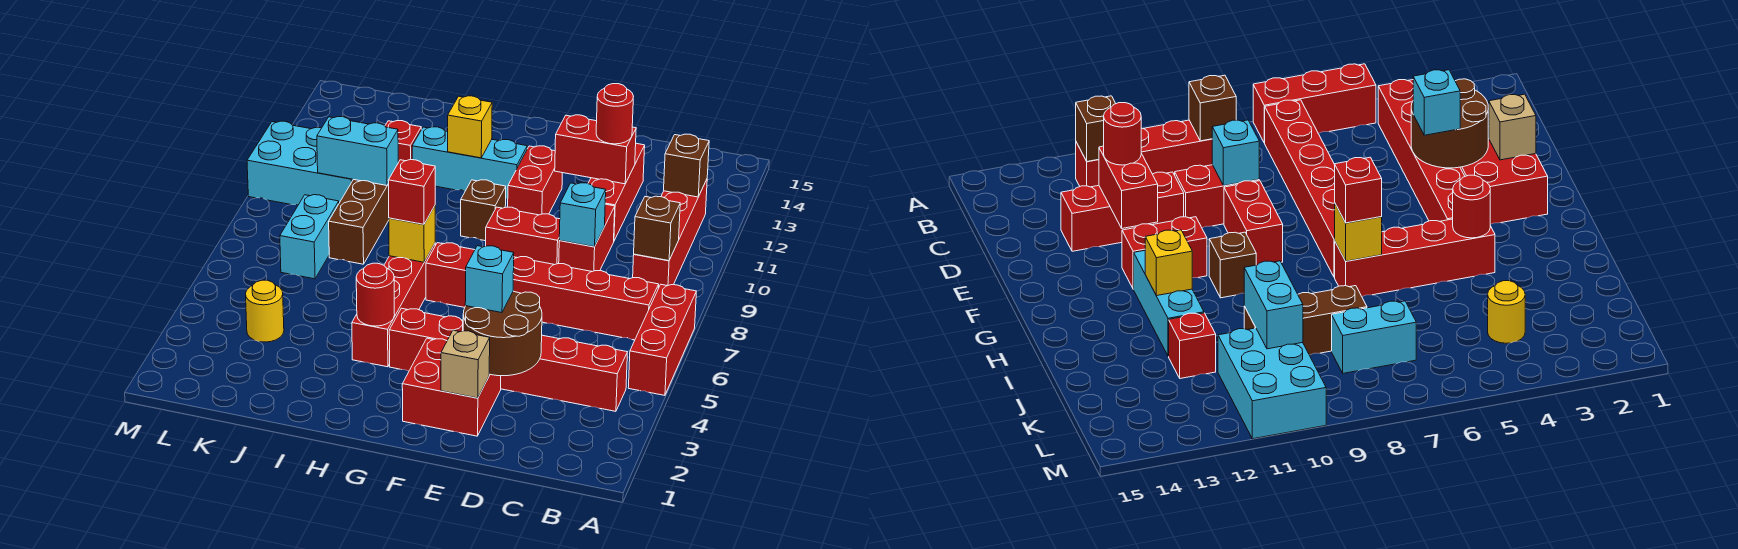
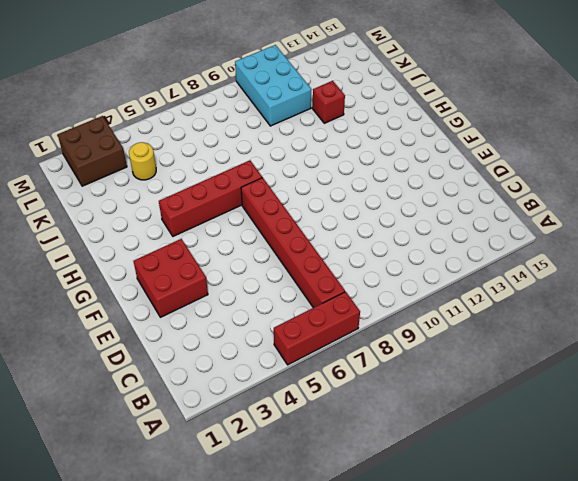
brown 2x2 brick [58,116,127,186] -> none
none -> red 1x6 brick [389,308,627,411]
none -> red 1x4 brick [633,179,707,288]
none -> red 1x2 brick [559,204,615,272]
none -> red 1x3 brick [588,143,645,241]

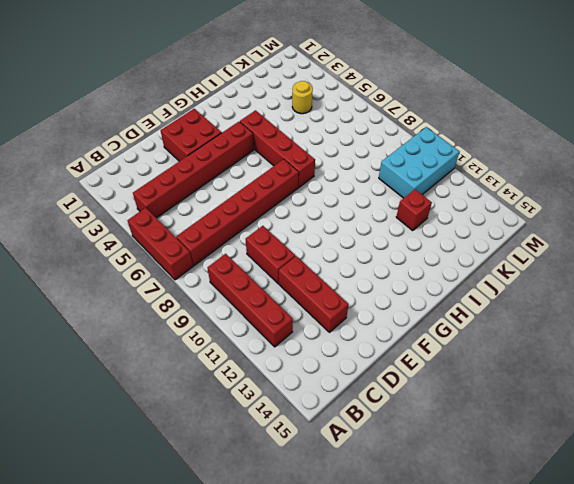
none -> red 1x2 brick [486,207,560,265]
none -> red 1x2 brick [508,146,562,215]
none -> brown 1x1 brick [461,180,506,241]
none -> cyan 1x3 brick [412,127,527,200]

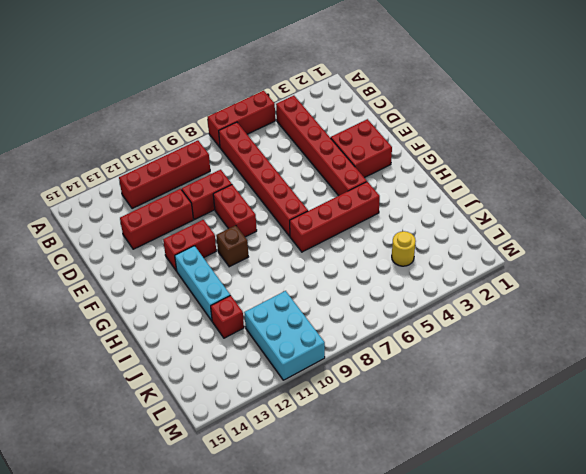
none -> brown 1x3 brick [329,179,389,264]
none -> cyan 1x2 brick [280,195,339,279]
none -> brown 1x1 brick [634,196,680,261]
none -> brown 1x1 brick [664,134,709,197]

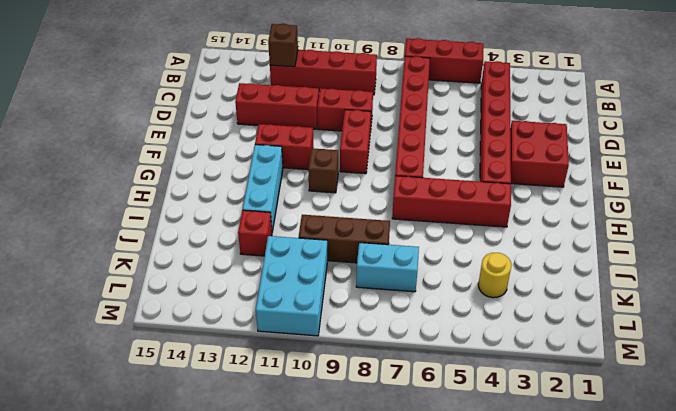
none -> brown 1x1 brick [634,196,680,261]
none -> brown 2x2 round brick [463,291,542,376]
none -> cyan 1x1 brick [559,183,606,247]
none -> red 1x2 brick [555,115,636,184]

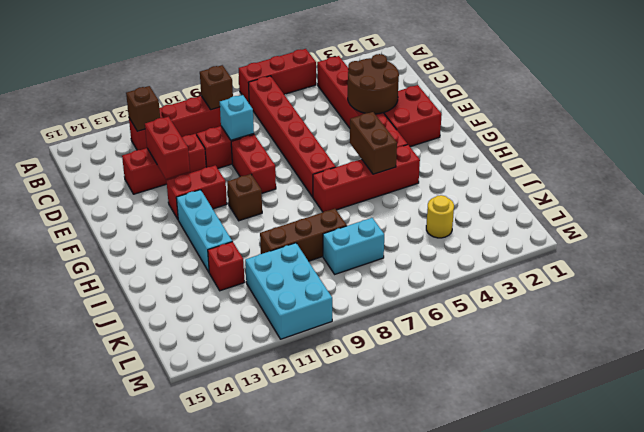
brown 1x2 brick [350,112,397,174] -> none
none -> tan 1x1 brick [441,330,490,398]
none -> red 1x1 round brick [356,263,395,326]
none -> yellow 1x1 brick [389,206,435,262]
none -> yellow 1x1 brick [448,96,492,158]

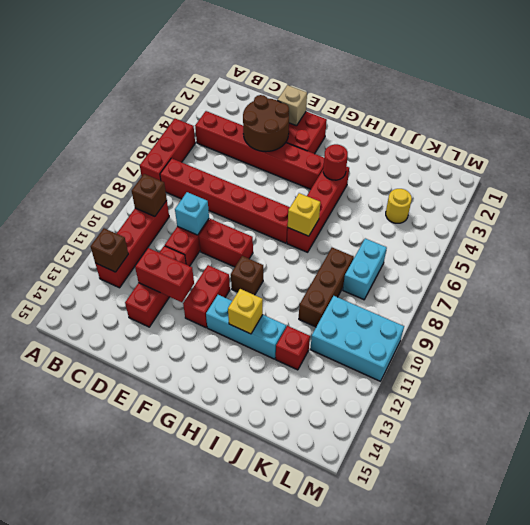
none -> cyan 1x2 brick [317,117,398,185]
none -> red 1x1 round brick [596,84,633,144]
none -> cyan 1x1 brick [465,246,514,313]
none -> red 1x1 brick [388,160,435,224]

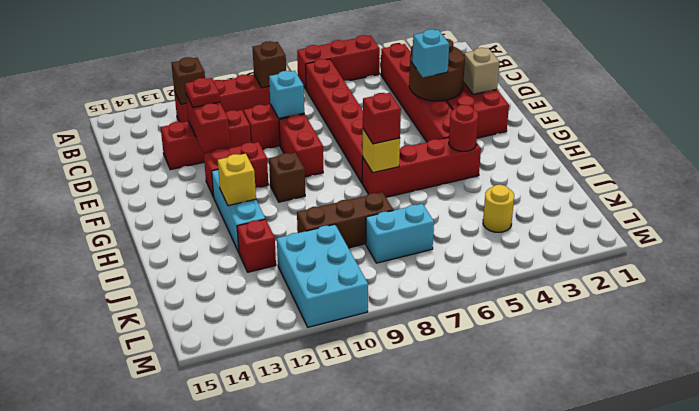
red 1x1 plate [185,78,220,108] -> red 1x1 round brick [596,84,633,144]
none -> cyan 1x2 brick [317,117,398,185]

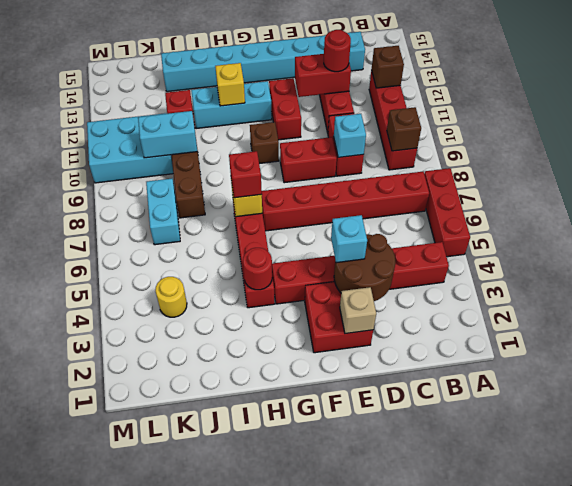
cyan 1x8 brick [161,32,365,92] -> none

